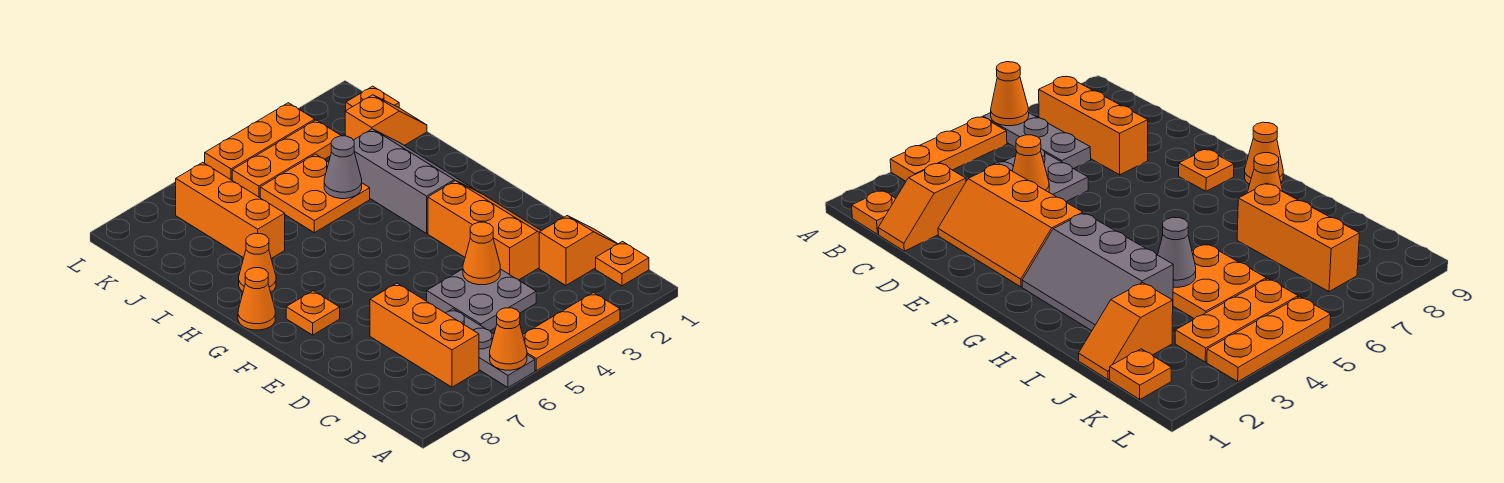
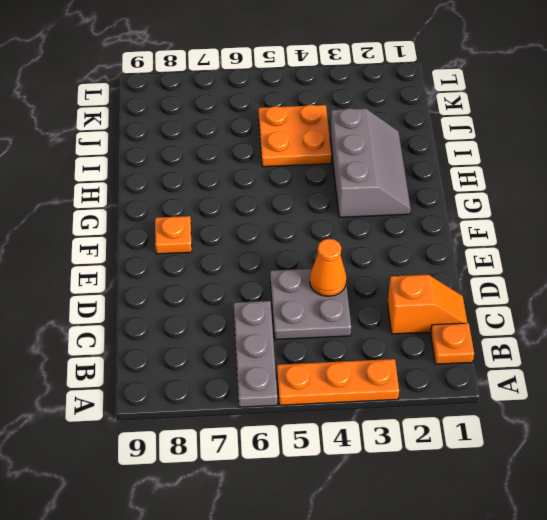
none -> orange 1x3 brick [370,283,479,387]
none -> orange 2x3 slope [428,181,541,280]
none -> orange 1x1 cone [238,268,275,330]

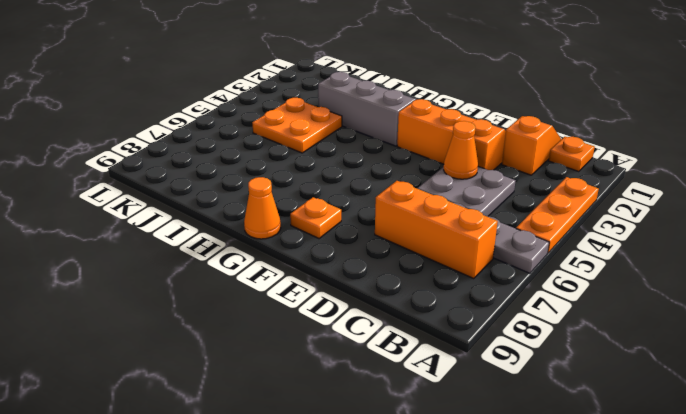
none -> orange 1x1 cone [239,233,276,292]
none -> orange 1x3 brick [176,162,285,258]
none -> orange 1x2 slope [345,95,427,145]

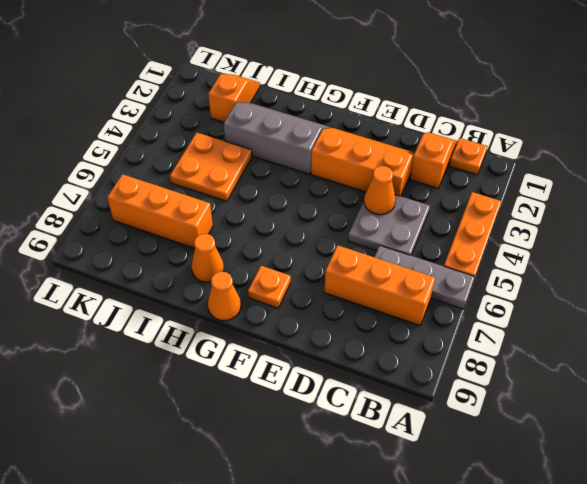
none -> orange 1x1 plate [346,86,399,110]
none -> orange 1x3 plate [232,120,341,198]
none -> orange 1x3 plate [205,103,315,180]

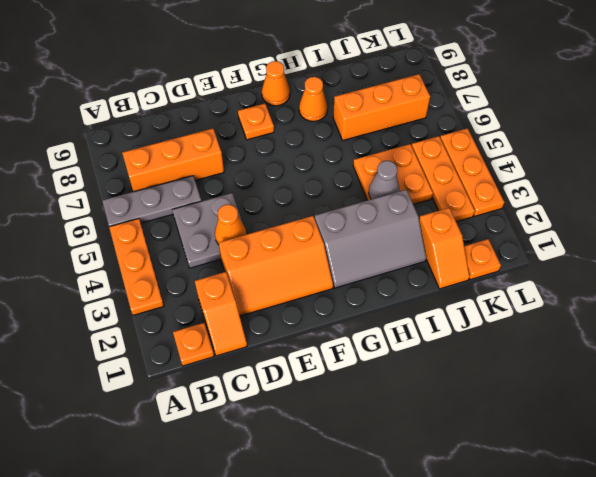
none -> orange 1x1 cone [490,308,527,370]

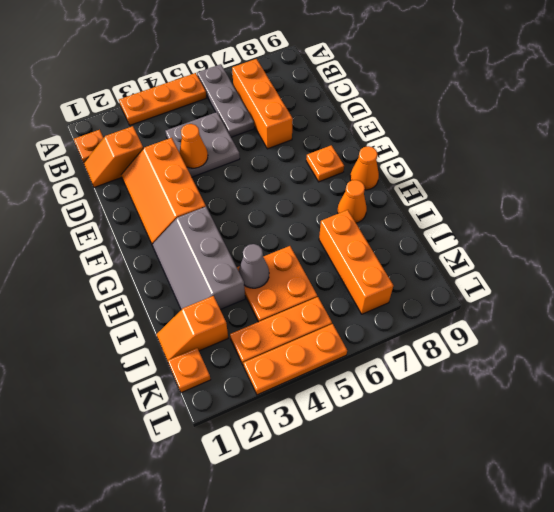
none -> orange 1x1 cone [490,308,527,370]

